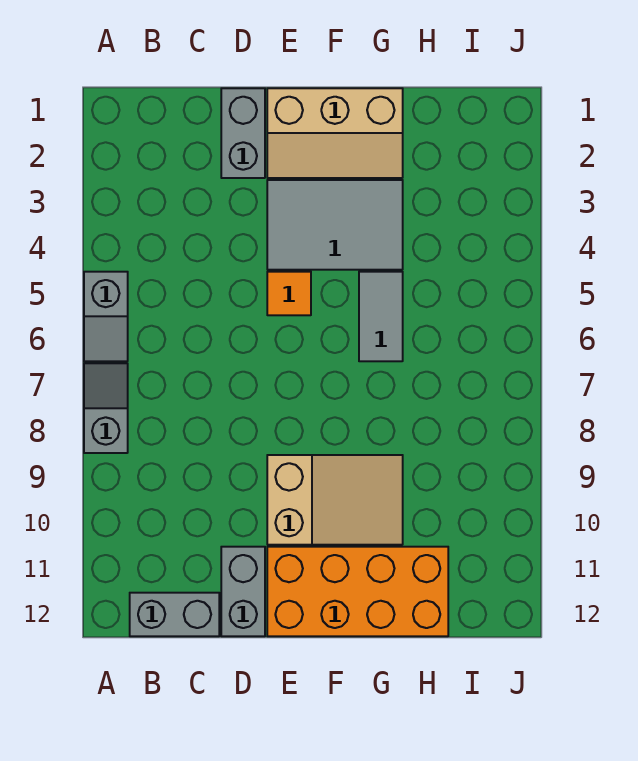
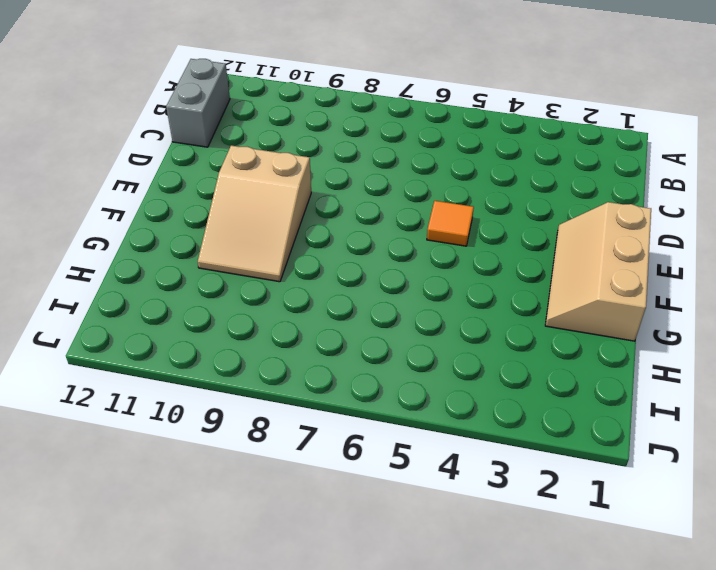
none -> grey 1x2 slope [84,272,128,361]
none -> grey 1x2 slope [84,363,128,453]

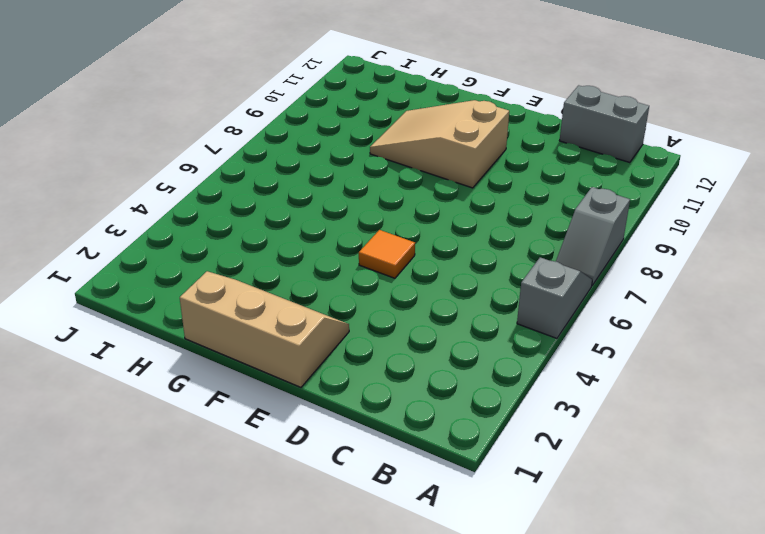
none -> grey 1x2 brick [221,88,265,178]
none -> grey 1x2 brick [221,547,265,636]

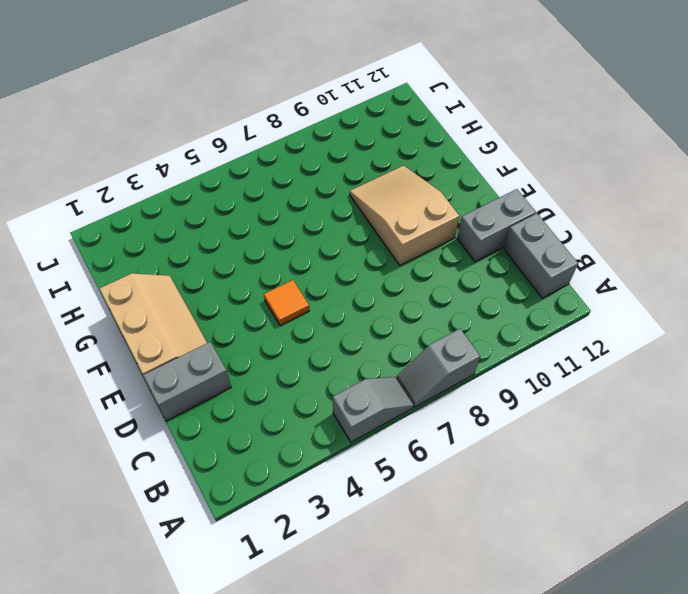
none -> grey 2x3 tile [267,180,403,270]
none -> orange 2x4 brick [267,547,448,636]

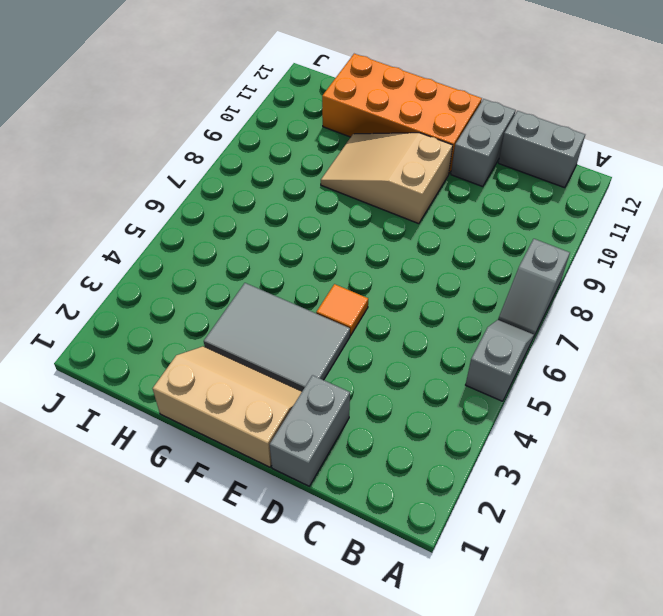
none -> grey 1x2 tile [359,272,403,361]

